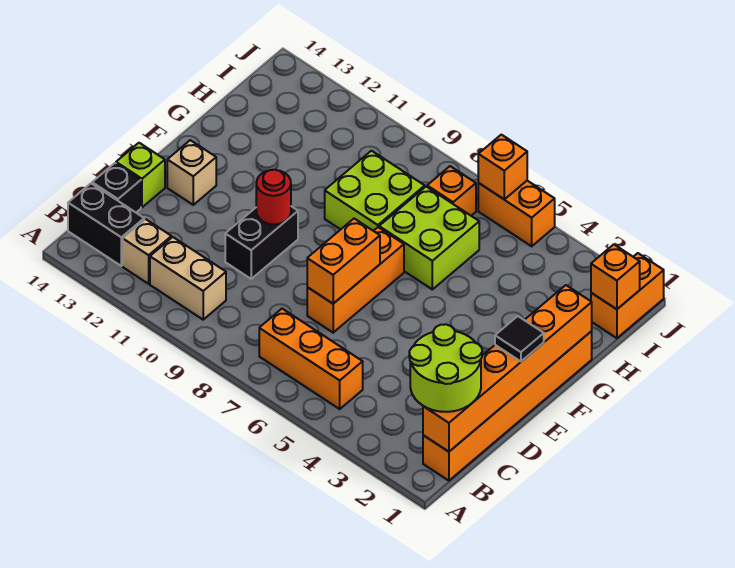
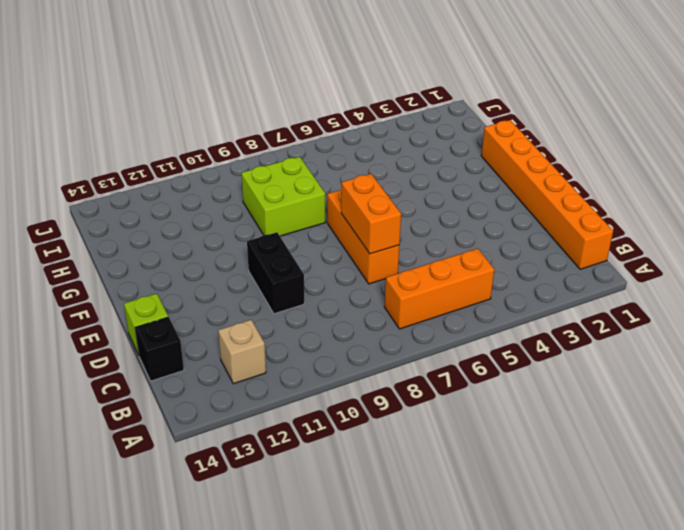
none -> tan 1x2 brick [150,237,226,320]
none -> black 1x2 brick [68,184,144,266]
none -> tan 1x1 brick [167,140,216,205]

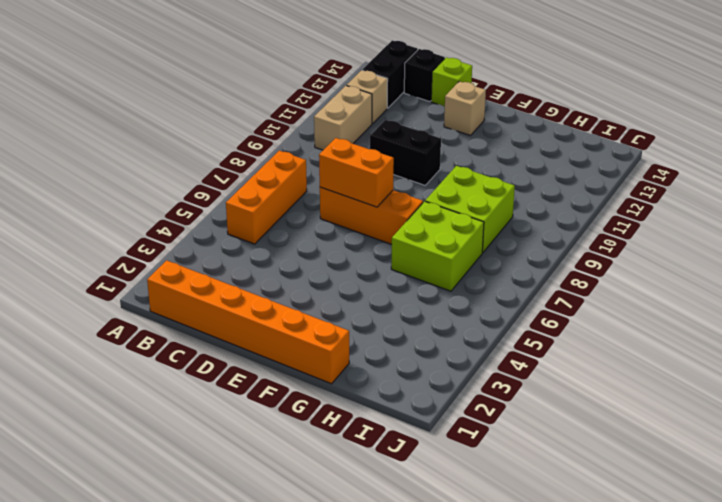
none -> orange 1x2 brick [591,253,664,338]
none -> orange 1x1 brick [427,166,476,216]
none -> orange 1x2 brick [478,181,555,246]

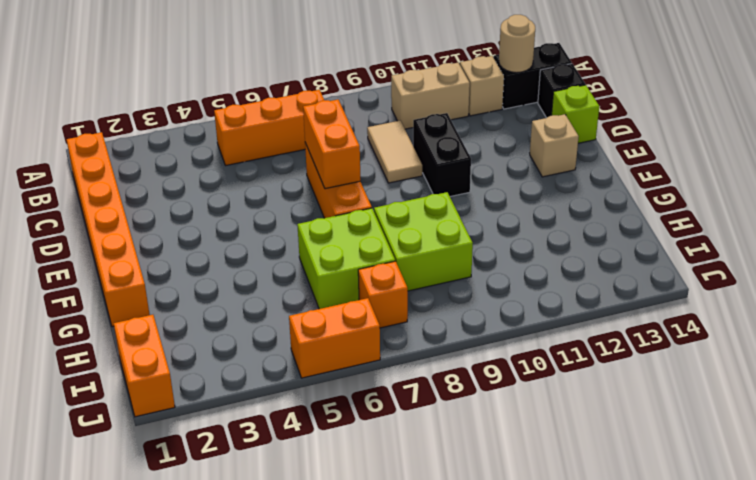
tan 1x1 round brick [499,15,535,73] -> none
tan 1x2 tile [367,121,422,183] -> none
none -> orange 1x6 brick [423,285,592,452]
none -> red 1x1 round brick [256,170,291,224]
none -> orange 1x1 brick [591,244,640,309]

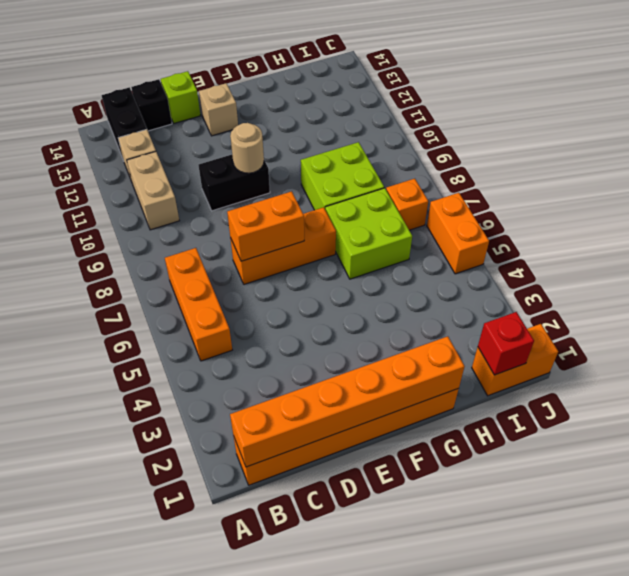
tan 1x1 round brick [230,123,264,173] -> red 1x1 round brick [256,170,291,224]
red 1x1 brick [478,312,534,375] -> orange 1x1 brick [591,244,640,309]
none -> orange 1x1 brick [478,135,527,199]
none -> lime 2x2 round brick [409,324,482,412]
none -> black 1x1 tile [495,316,544,361]

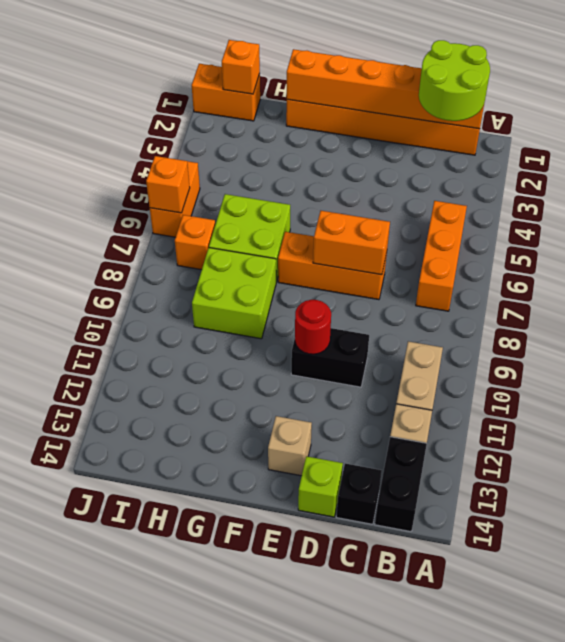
none -> black 1x1 tile [495,316,544,361]

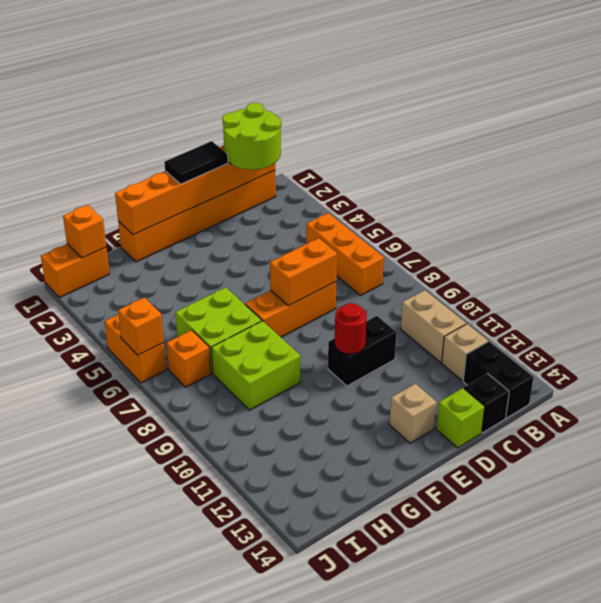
black 1x2 tile [164,141,228,184] -> black 1x1 tile [495,316,544,361]

